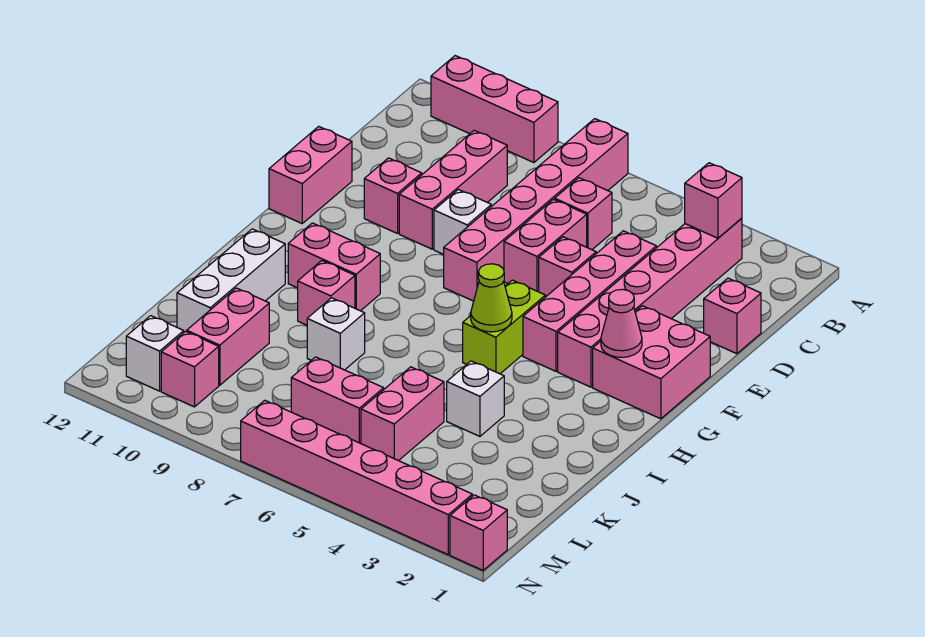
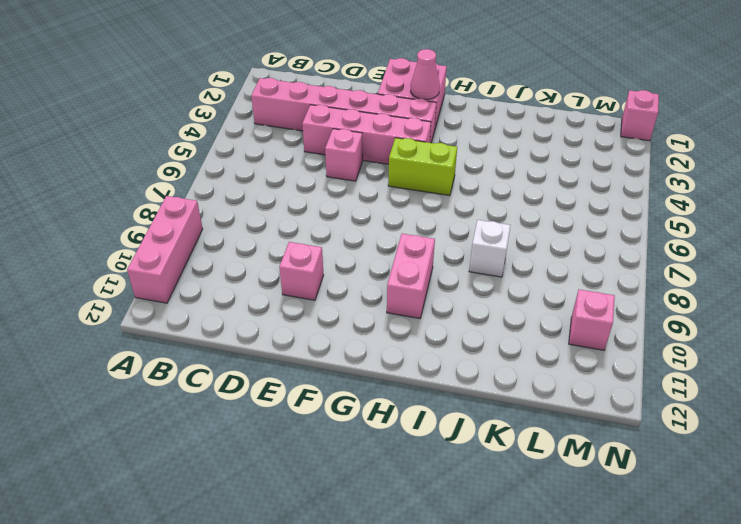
none -> pink 1x6 brick [444,119,628,301]
none -> pink 1x1 brick [555,178,612,250]
none -> pink 1x3 brick [399,130,507,249]

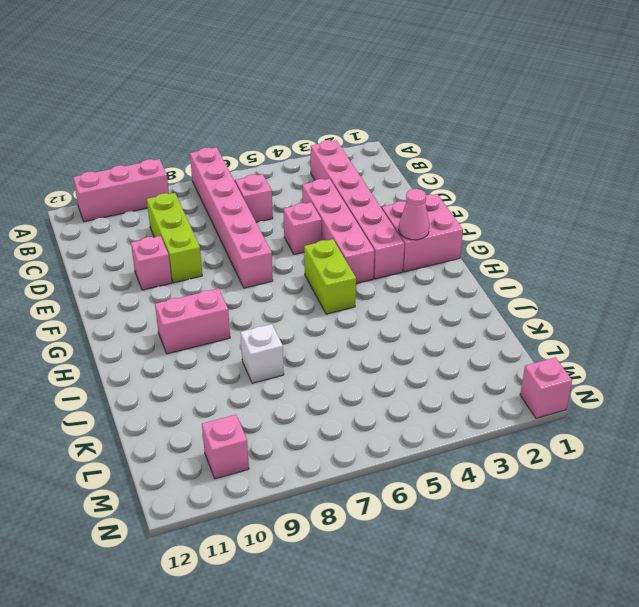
lime 1x3 brick [147,193,202,283] -> pink 1x3 brick [399,130,507,249]
none -> pink 1x1 brick [704,278,761,354]
none -> pink 1x2 brick [504,199,587,292]
none -> white 1x1 brick [434,190,491,254]

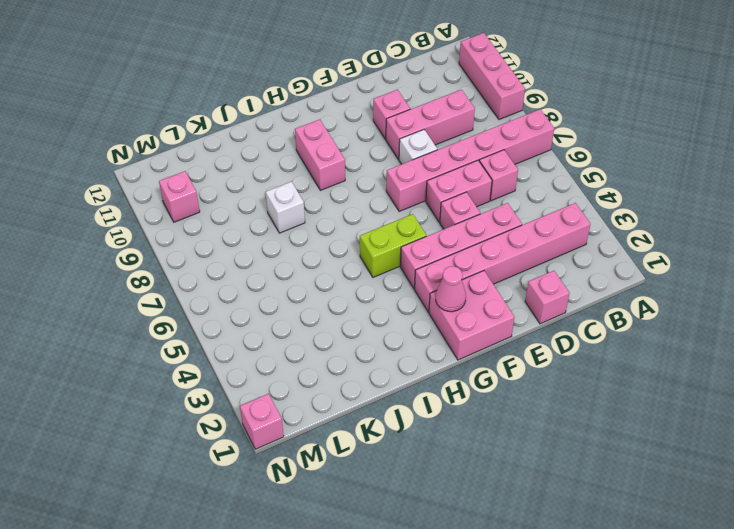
none -> pink 1x2 brick [269,126,352,223]
none -> pink 1x1 brick [298,261,355,325]
none -> white 1x3 brick [177,229,285,332]

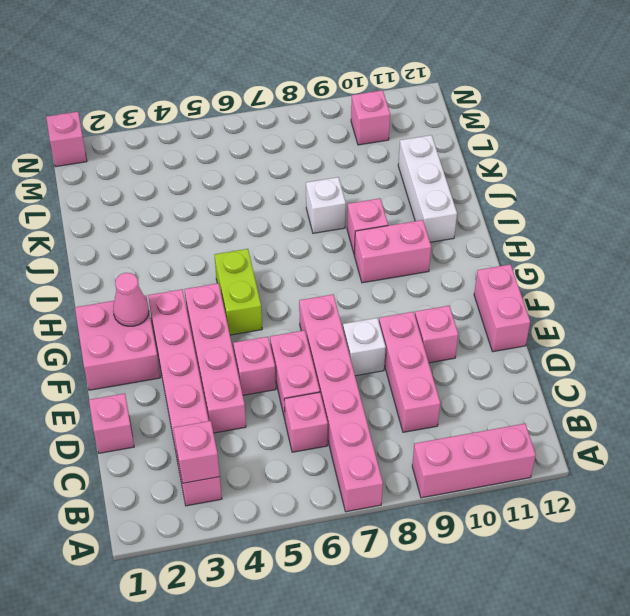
none -> white 1x1 brick [447,361,504,436]
none -> pink 1x2 brick [361,367,444,461]
none -> pink 1x2 brick [187,288,269,385]

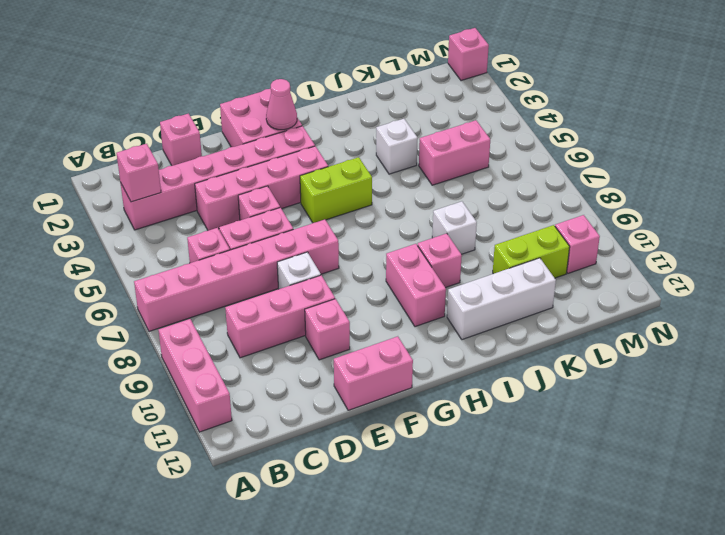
lime 1x2 brick [493,225,570,278] -> pink 1x2 brick [187,288,269,385]
none -> pink 1x2 brick [291,357,384,444]
none -> white 1x1 brick [126,316,184,391]
none -> pink 1x6 brick [241,400,472,555]

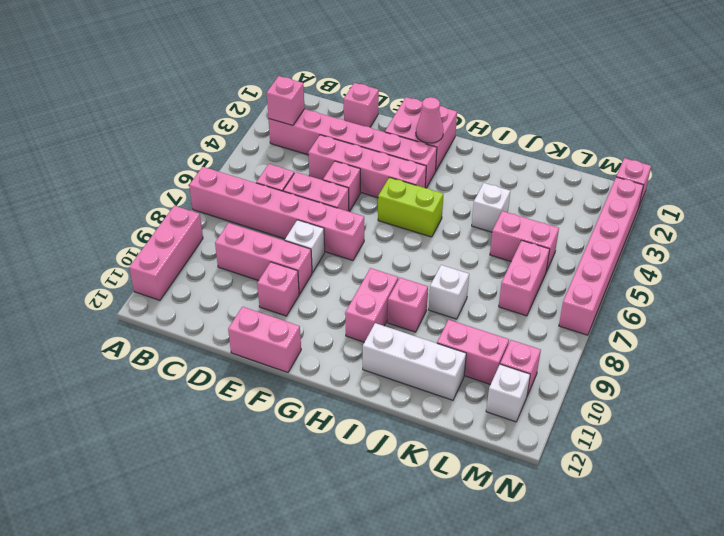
none -> lime 1x1 cone [471,264,512,332]

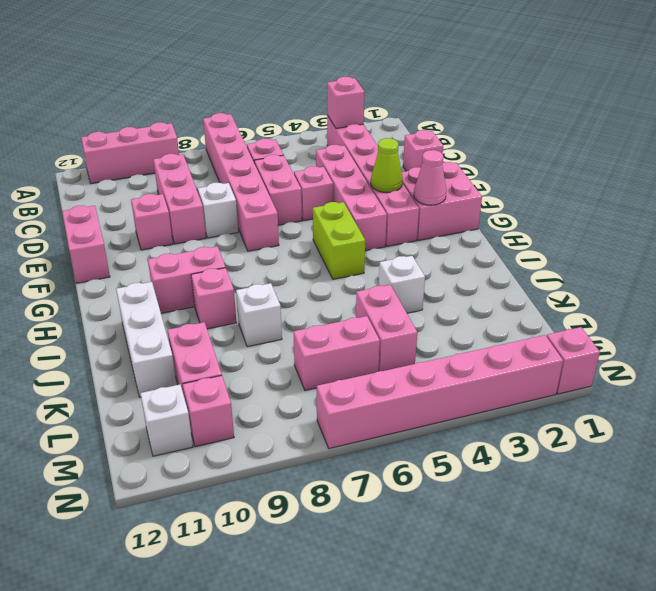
lime 1x1 cone [371,138,403,193] -> lime 1x1 cone moved to [471,264,512,332]

